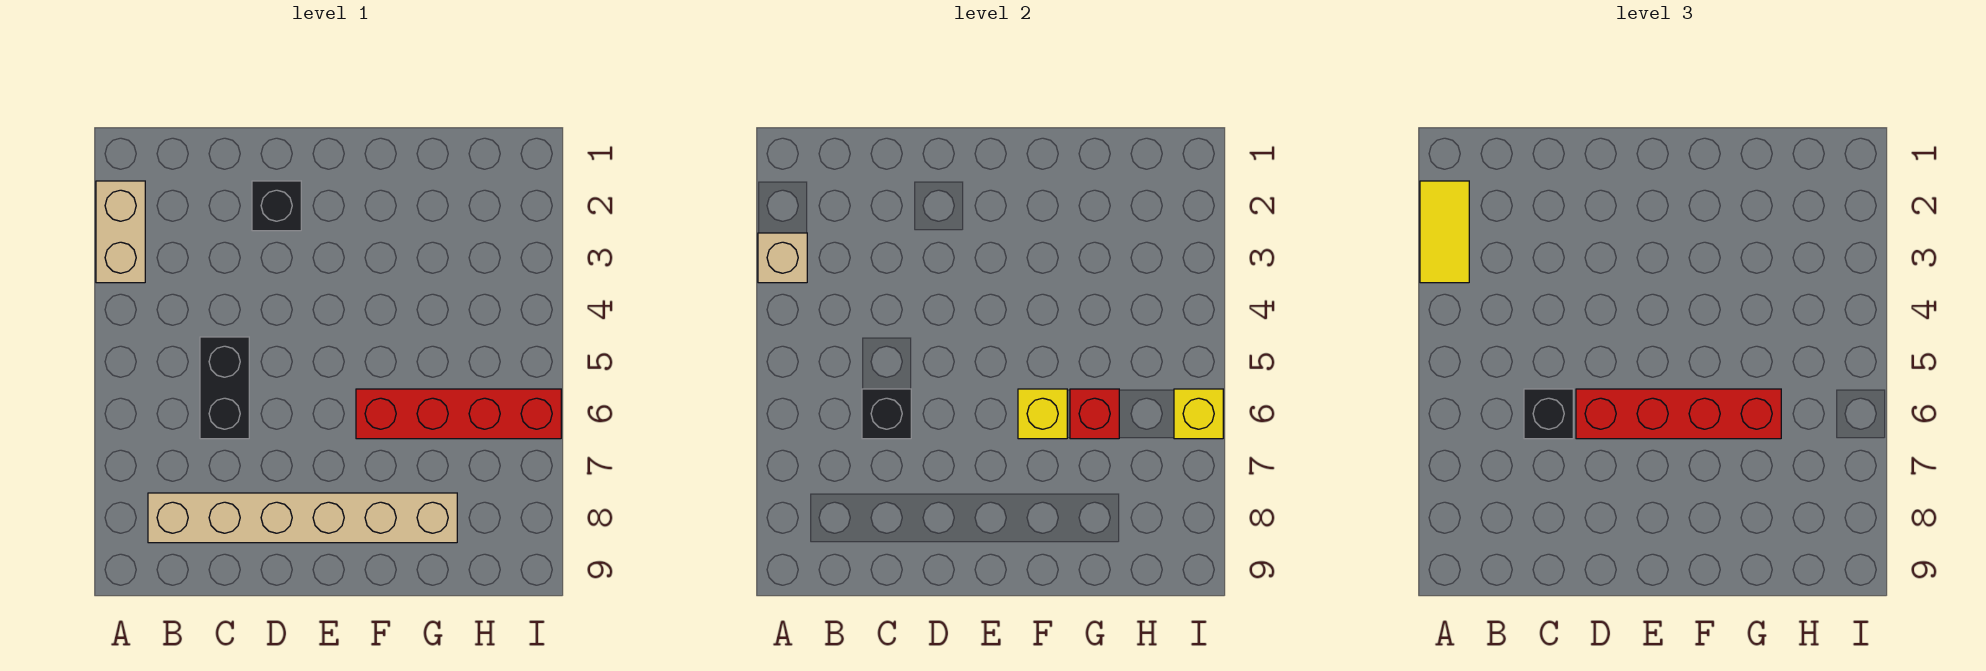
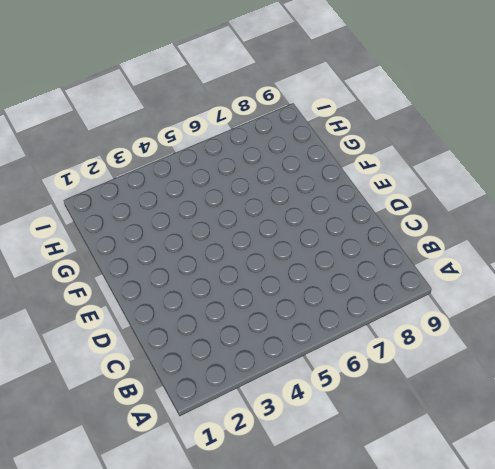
none -> tan 1x2 brick [96,181,145,283]
none -> tan 1x6 brick [148,493,457,543]
none -> black 1x2 brick [200,337,249,439]

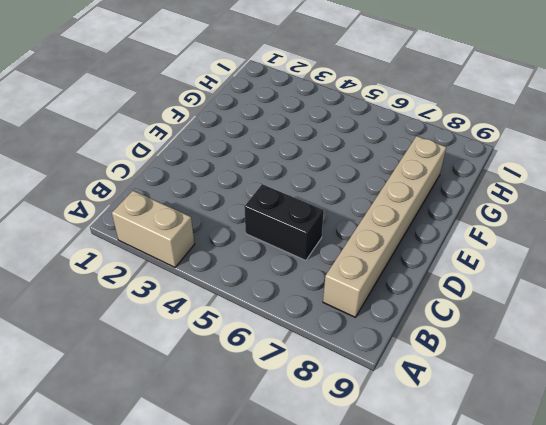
none -> black 1x1 brick [252,181,301,231]
none -> red 1x4 brick [356,389,561,439]
none -> tan 1x1 brick [758,233,807,283]

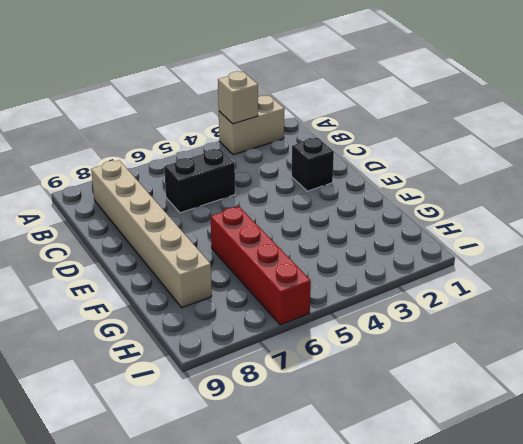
none -> black 1x1 brick [862,389,911,439]
none -> yellow 1x1 brick [1018,389,1067,439]
none -> red 1x1 brick [1070,389,1119,439]

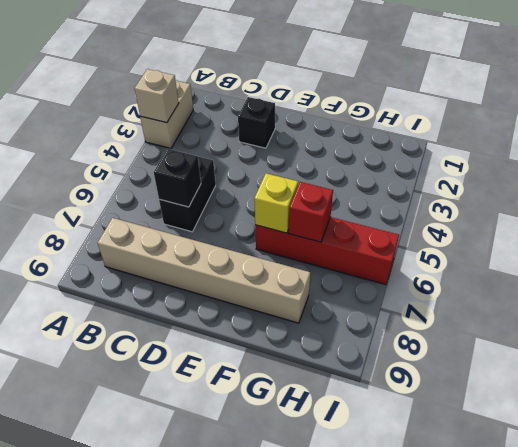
none -> yellow 1x1 brick [1174,389,1223,439]
none -> yellow 1x2 tile [1420,181,1469,283]
none -> black 1x1 brick [1524,389,1573,439]

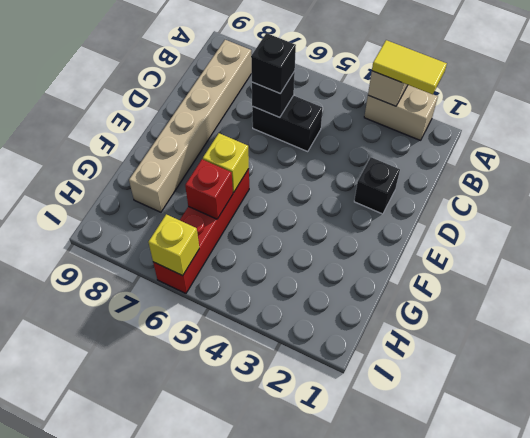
none -> red 1x4 brick [1576,389,1781,439]

